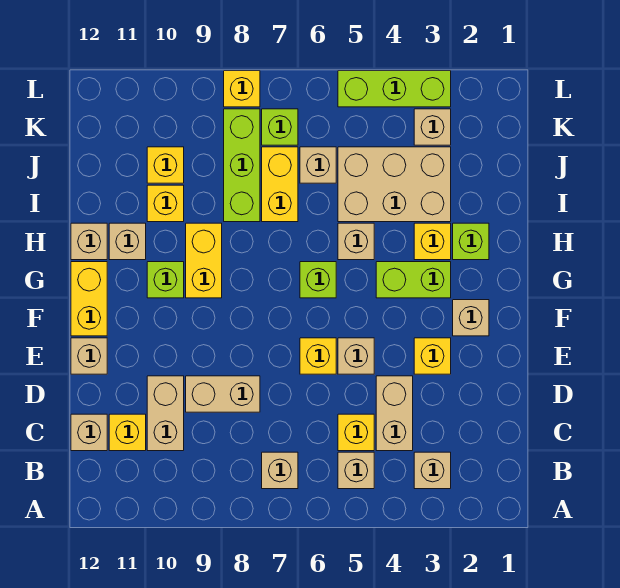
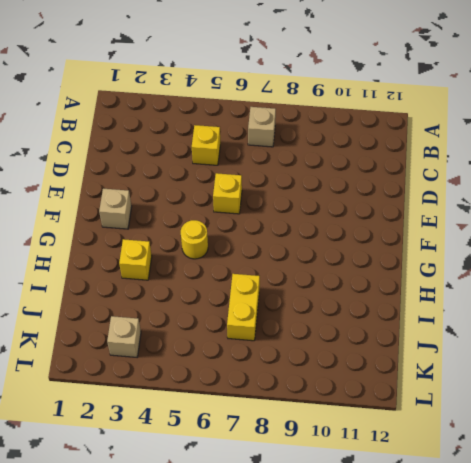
yellow 1x1 round brick [181,220,208,259] -> none
none -> tan 1x1 brick [414,452,451,489]
none -> tan 1x1 brick [338,452,374,489]
none -> tan 1x2 brick [376,376,413,451]
none -> tan 1x2 brick [147,376,184,451]

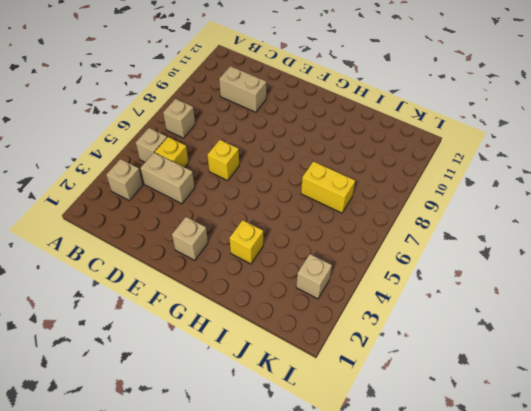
none -> yellow 1x1 brick [109,414,146,451]
none -> tan 1x1 brick [71,414,107,451]
none -> tan 1x2 brick [186,376,260,412]
none -> yellow 1x1 brick [414,338,451,374]

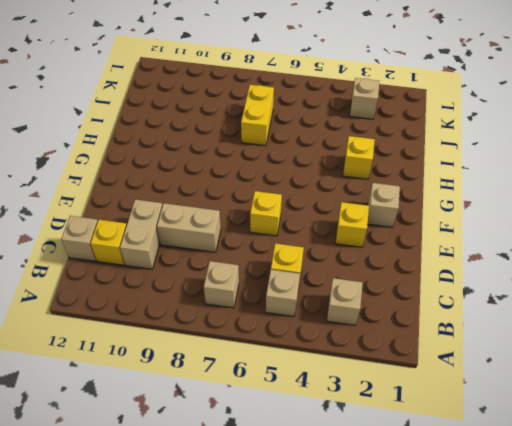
none -> tan 1x2 brick [376,376,413,451]
none -> tan 1x1 brick [338,338,374,374]
none -> tan 1x1 brick [71,338,107,374]
none -> yellow 1x2 brick [71,262,107,336]

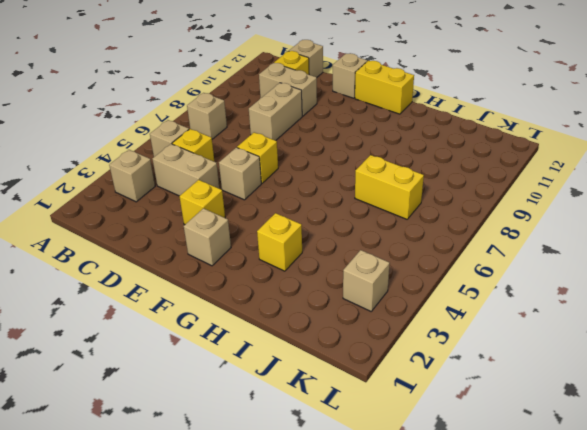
none -> lime 1x2 brick [376,262,451,298]
none -> lime 1x1 brick [300,262,336,298]
none -> yellow 1x2 brick [186,223,222,298]
none -> lime 1x1 brick [147,262,184,298]

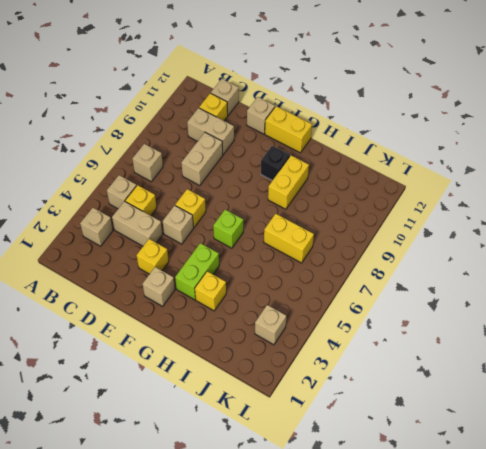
black 1x1 brick [261,146,290,181] -> lime 1x1 brick [147,262,184,298]
yellow 1x2 brick [268,156,309,209] -> yellow 1x2 brick turned to [186,223,222,298]
none -> lime 1x1 brick [453,223,489,260]
none -> tan 1x1 brick [338,223,374,260]
none -> tan 1x1 brick [109,223,146,260]
none -> tan 1x1 brick [71,223,107,260]

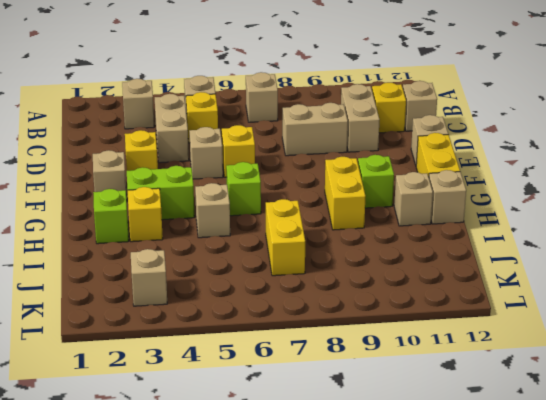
none -> tan 2x3 brick [338,147,451,222]
none -> lime 1x3 brick [224,109,260,222]
none -> yellow 1x1 brick [147,185,184,222]
none -> tan 1x1 brick [300,147,336,183]

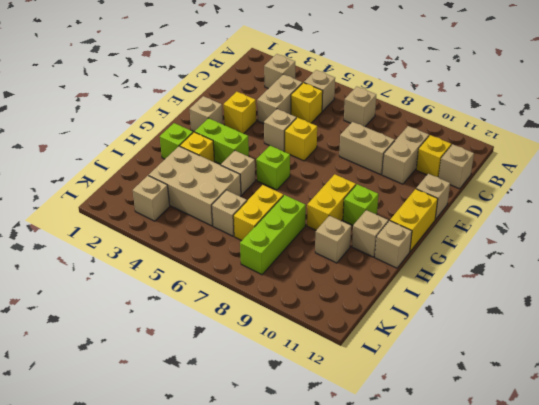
tan 1x1 brick [315,216,351,263] -> yellow 1x1 brick [147,185,184,222]
none -> yellow 1x1 brick [147,147,184,183]
none -> lime 1x1 brick [262,109,298,145]
none -> lime 1x3 brick [338,71,451,107]
none -> yellow 1x1 brick [224,71,260,107]

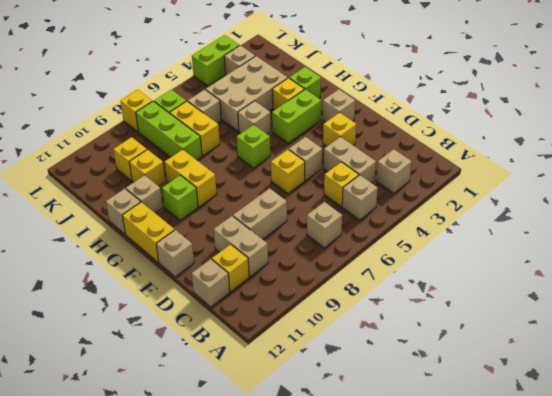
lime 1x2 brick [192,35,240,86] -> lime 1x3 brick [338,71,451,107]

